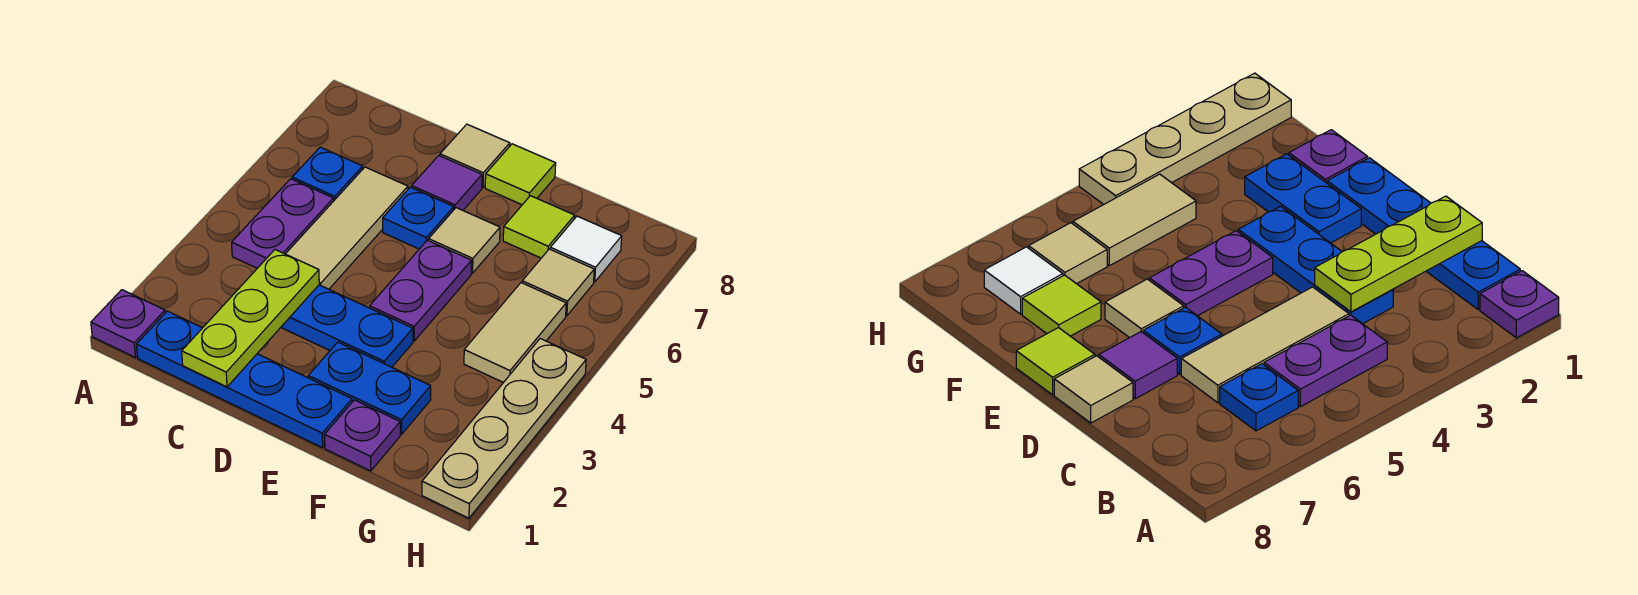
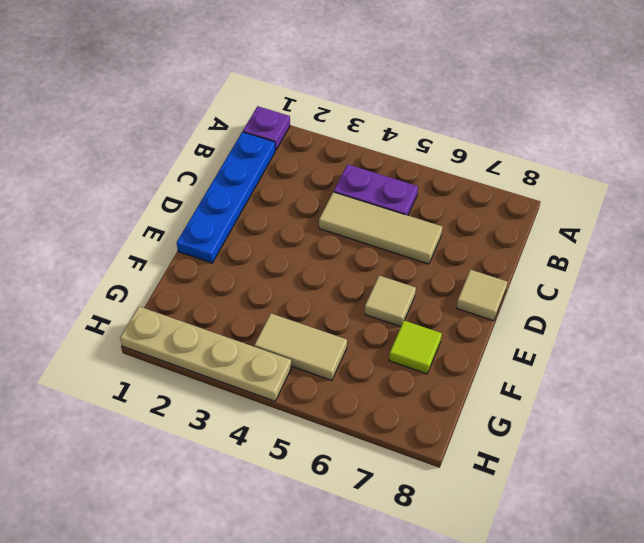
none -> blue 1x1 plate [292,147,363,200]
none -> blue 1x3 plate [281,285,413,367]
none -> blue 1x1 plate [383,187,454,249]

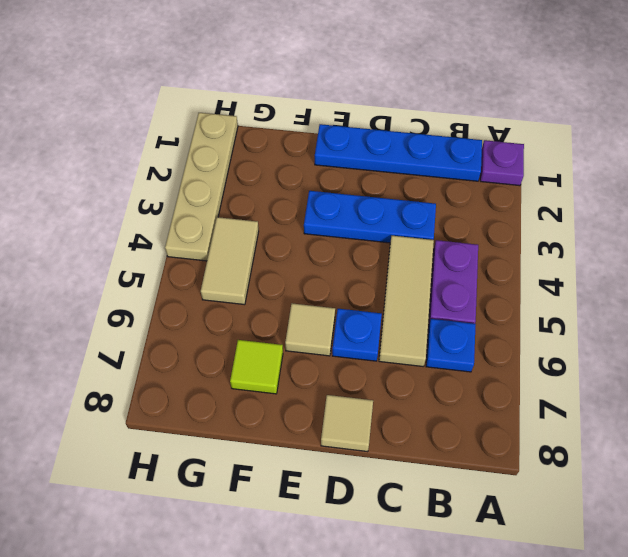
none -> purple 1x1 tile [412,156,482,210]
none -> blue 1x2 plate [308,342,431,434]
none -> purple 1x2 plate [370,240,472,341]

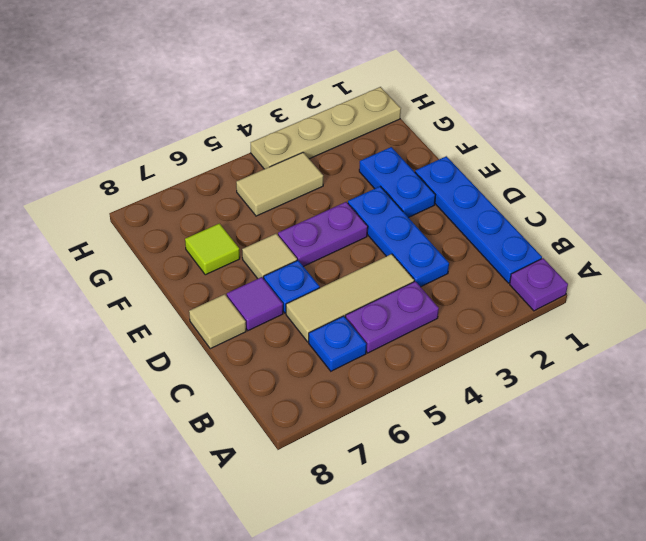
none -> lime 1x1 tile [485,144,556,205]
none -> purple 1x1 plate [325,400,400,471]
none -> tan 1x1 tile [522,249,594,316]

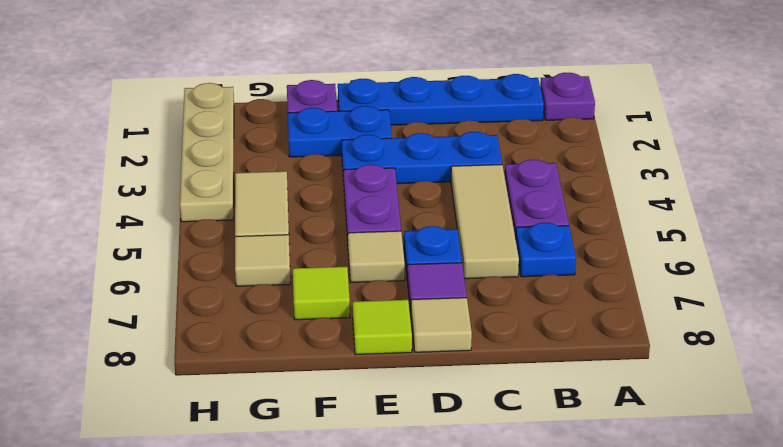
none -> white 1x1 tile [550,216,622,282]
none -> lime 1x3 plate [182,250,319,387]

